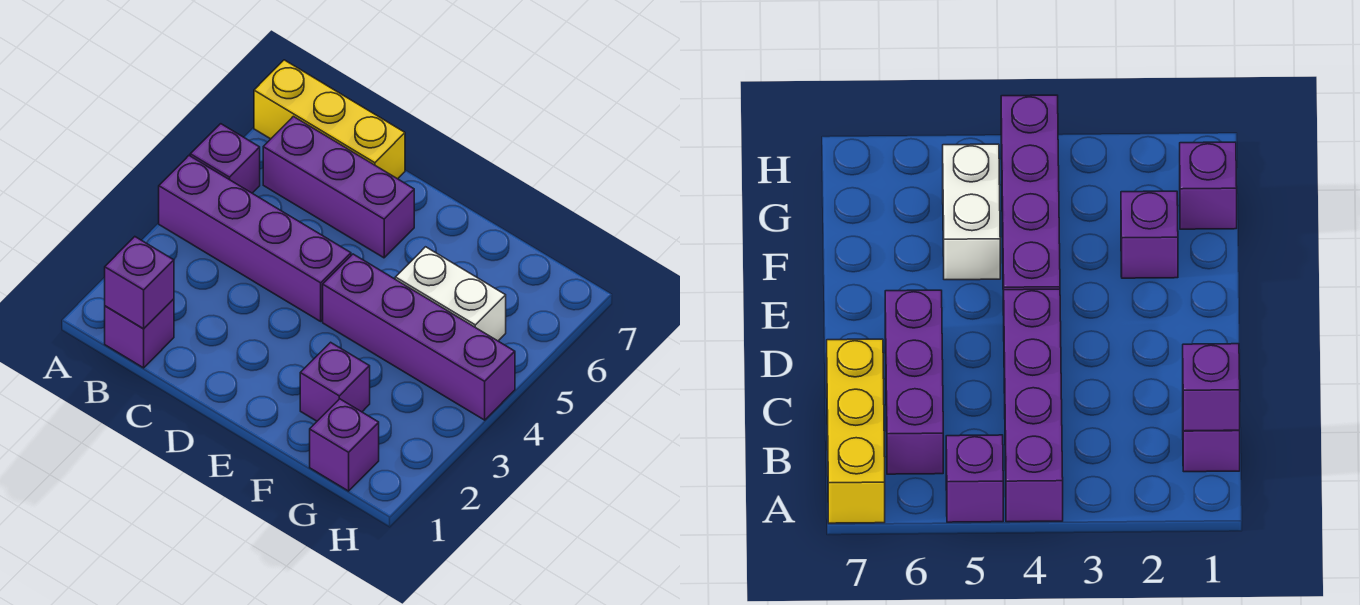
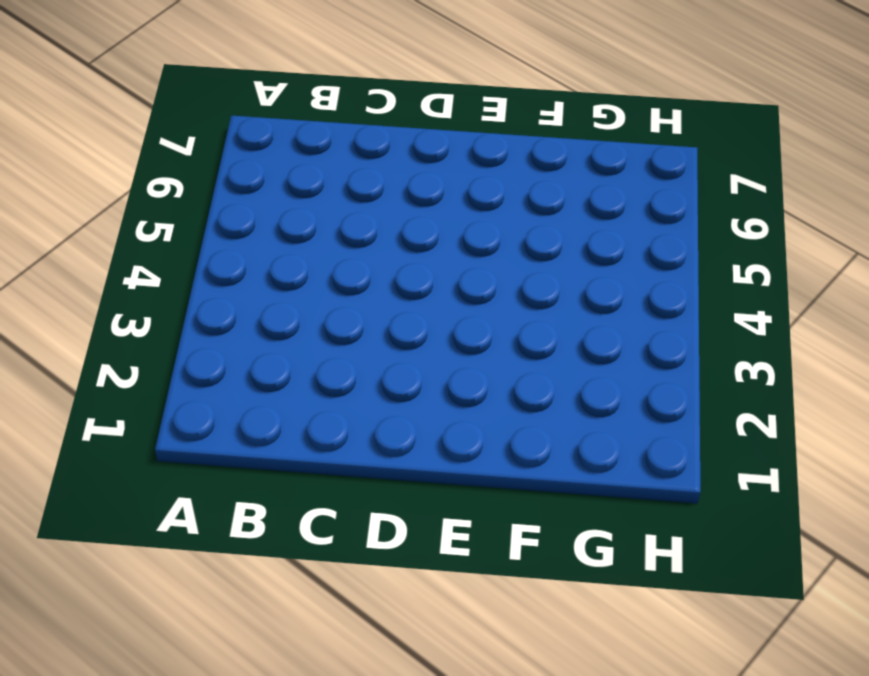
none -> purple 1x4 brick [159,156,351,321]
none -> purple 1x1 brick [190,124,260,193]

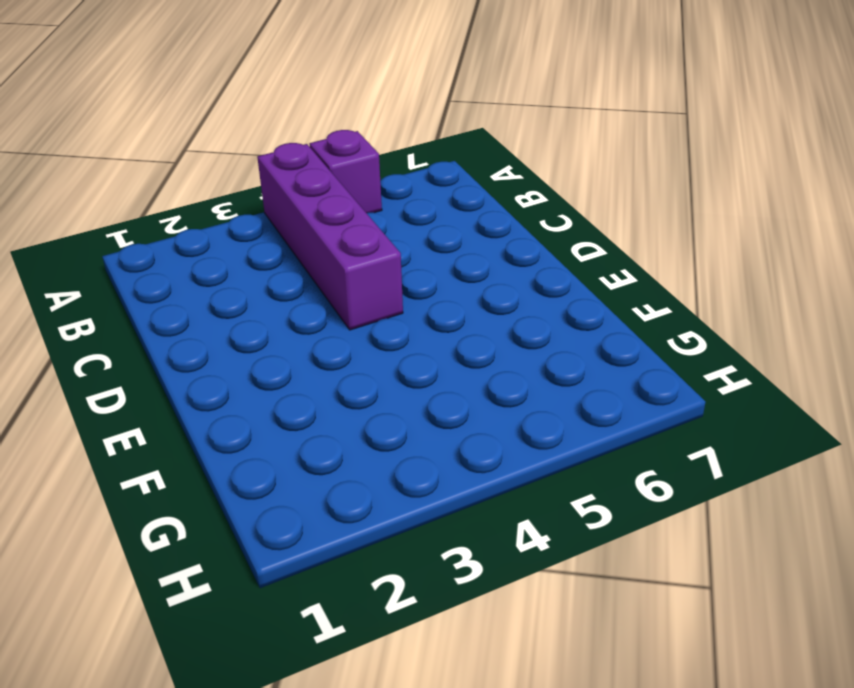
none -> yellow 1x3 brick [254,60,405,179]
none -> purple 1x1 brick [105,299,174,368]

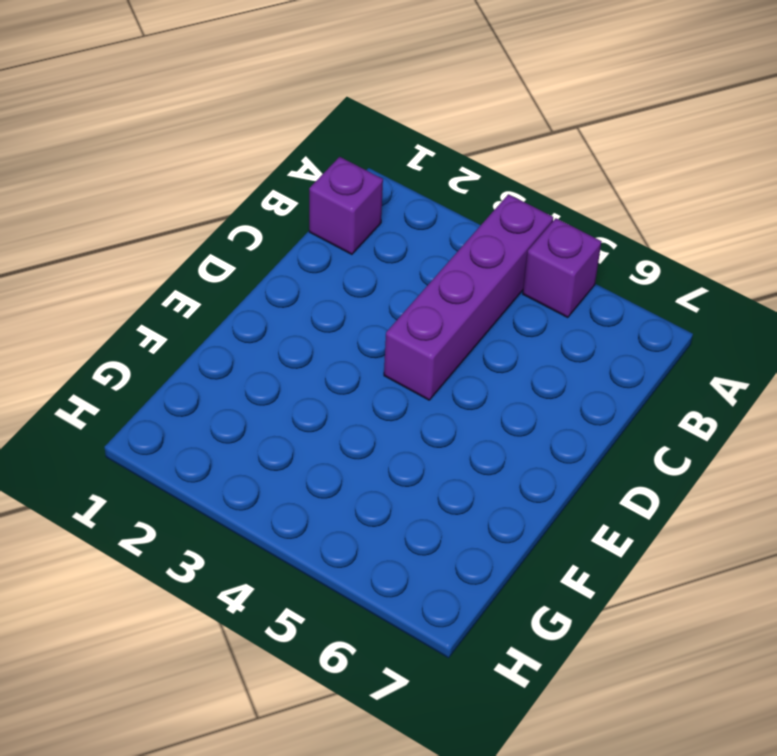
none -> yellow 1x3 brick [254,60,405,179]
none -> purple 1x3 brick [263,116,414,258]

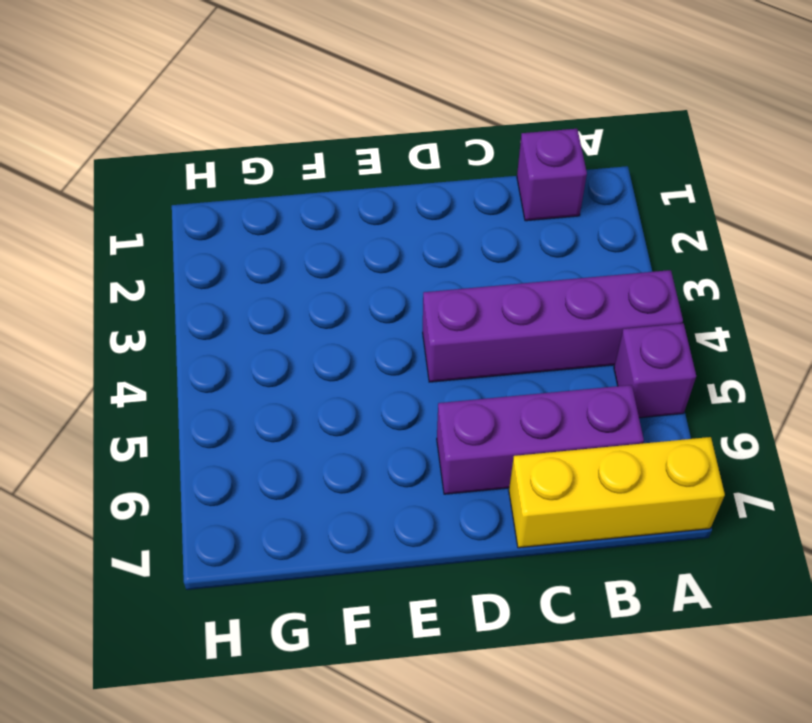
none -> purple 1x4 brick [323,254,515,420]
none -> purple 1x1 brick [300,342,370,421]

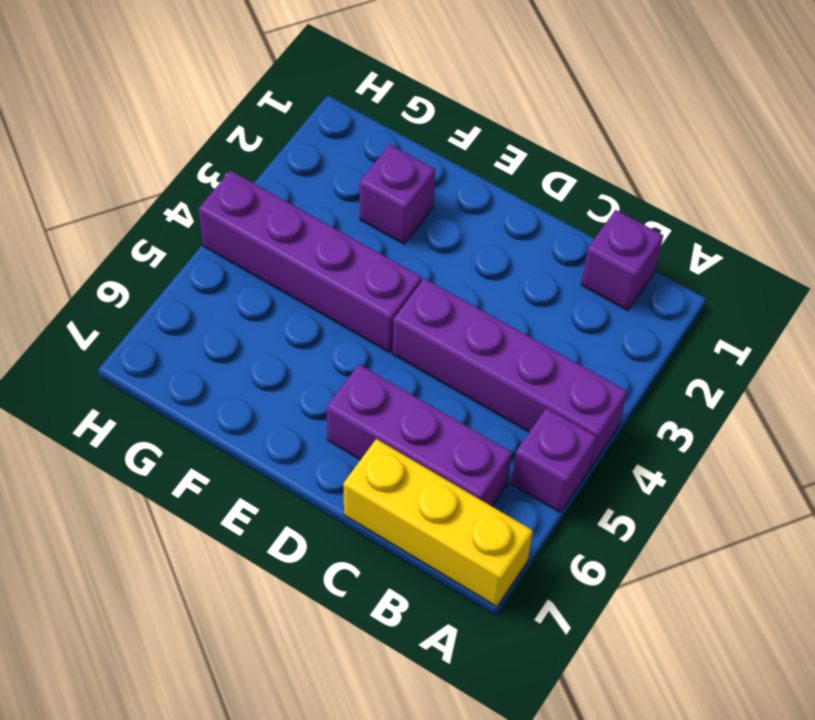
none -> white 1x2 brick [395,247,506,341]
none -> purple 1x1 brick [310,399,379,491]

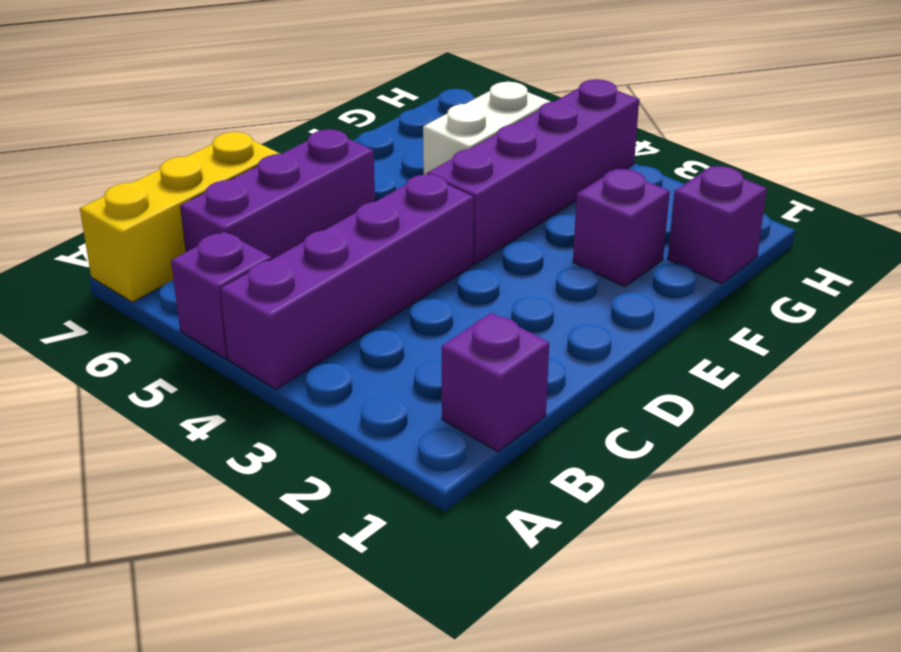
none -> purple 1x1 brick [105,237,174,329]

